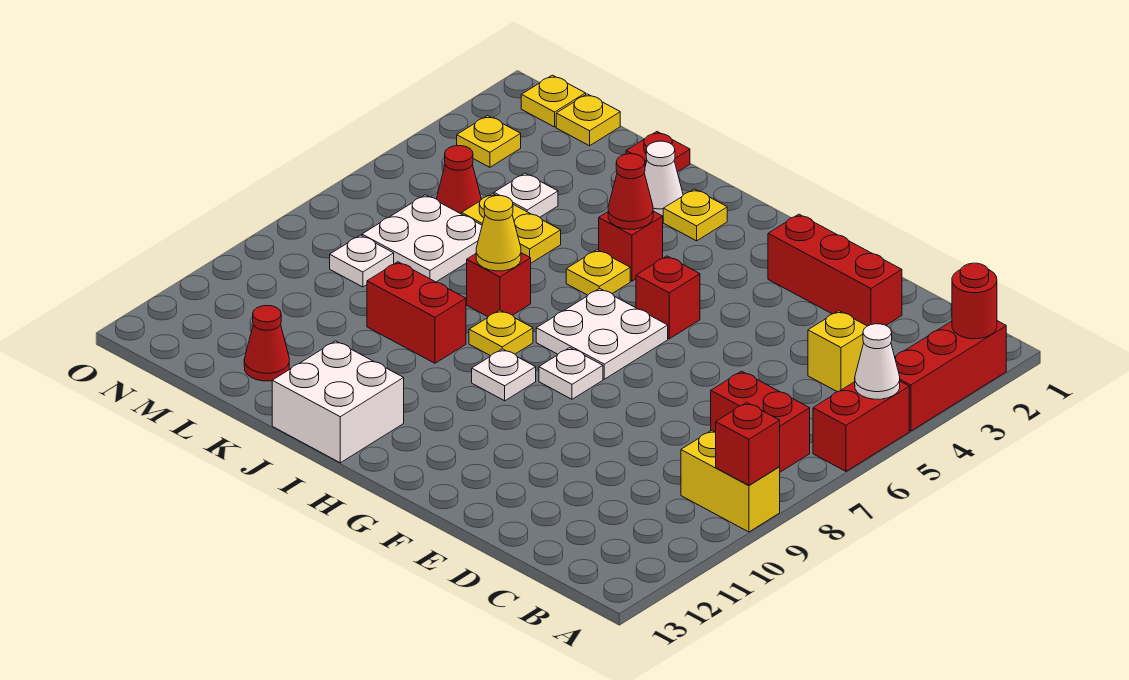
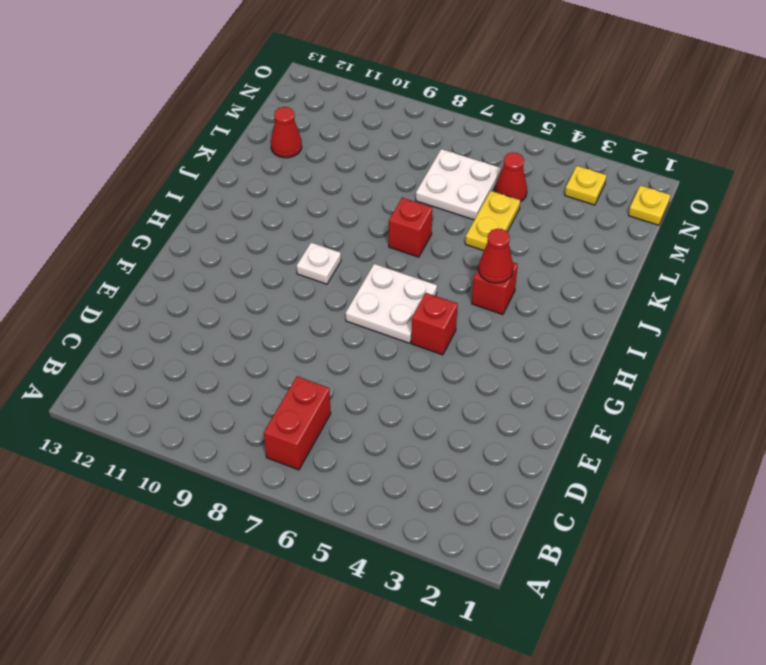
none -> red 1x3 brick [895,321,1006,431]
none -> red 1x2 brick [813,381,909,471]
none -> yellow 1x2 brick [681,430,780,532]
none -> yellow 1x1 brick [808,311,867,392]

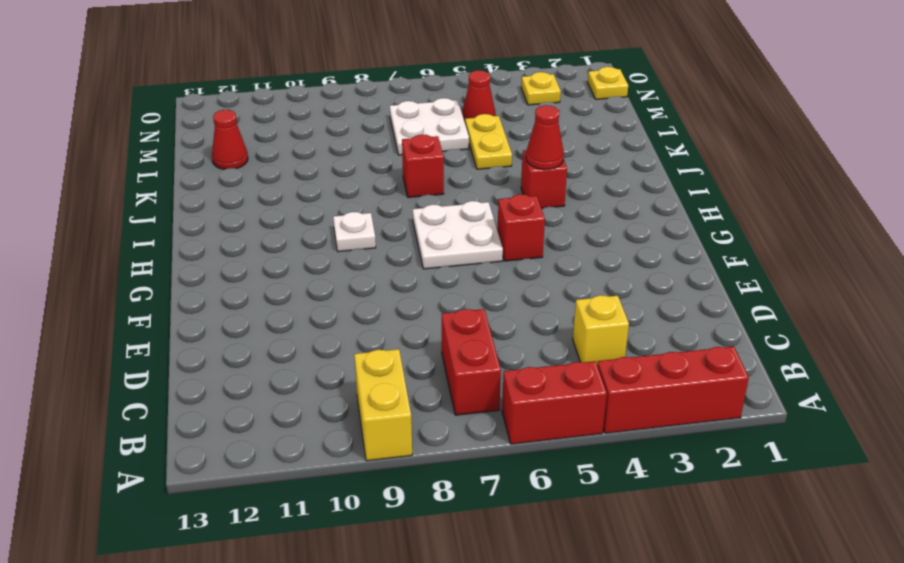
none -> red 1x3 brick [768,214,902,326]
none -> white 1x1 plate [539,348,603,399]
none -> yellow 1x1 plate [663,189,727,241]
none -> yellow 1x1 plate [566,250,630,295]

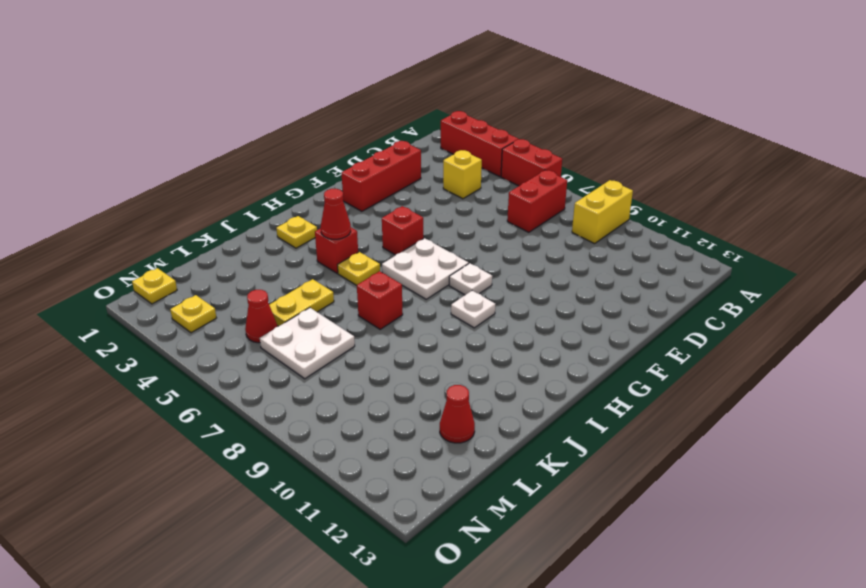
none -> yellow 1x1 plate [469,310,533,356]
none -> white 2x2 brick [272,341,404,463]
none -> white 1x1 cone [644,141,683,216]
none -> red 1x2 brick [367,262,466,363]

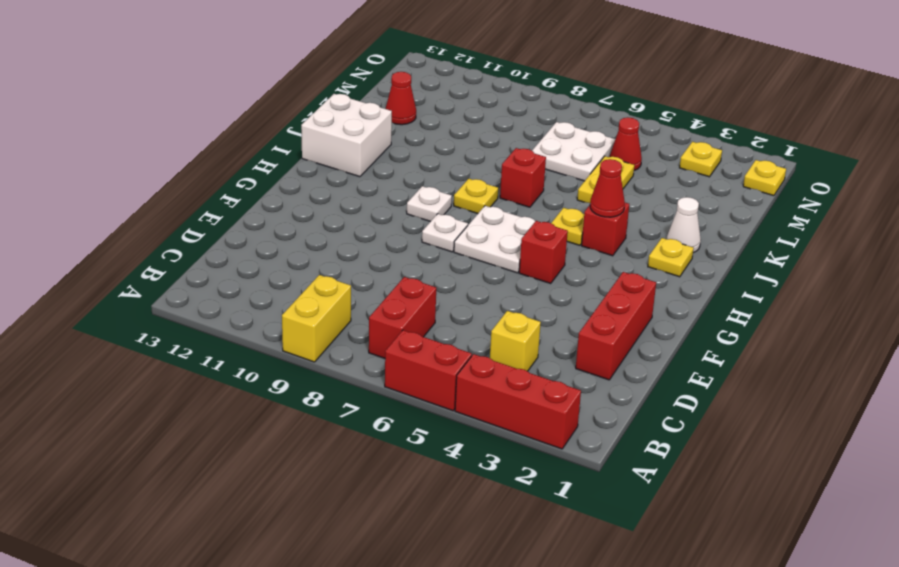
none -> red 1x2 brick [367,262,466,363]
none -> red 1x1 plate [626,132,690,172]
none -> white 1x1 plate [494,173,558,217]
none -> yellow 1x1 plate [556,94,620,146]

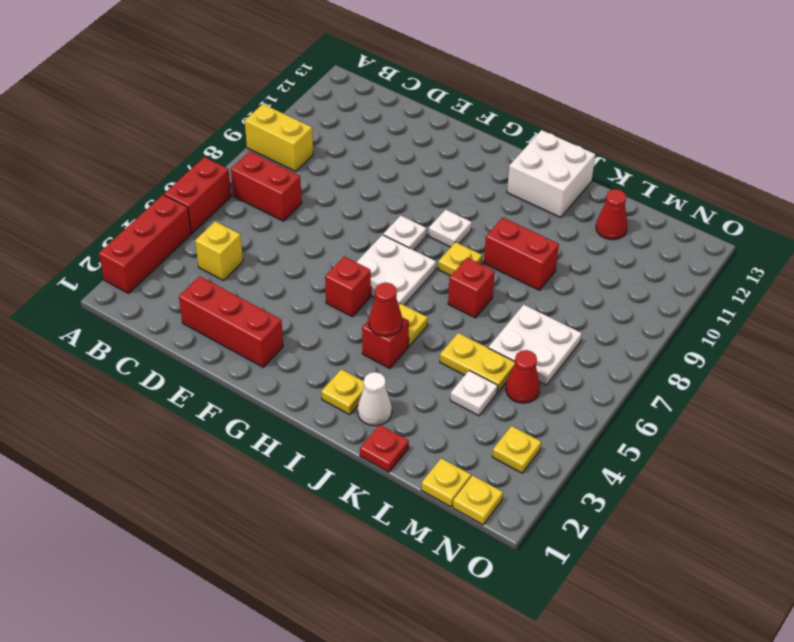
none -> white 1x1 plate [330,235,394,287]
none -> red 1x1 round brick [952,263,997,339]
none -> white 1x1 cone [855,324,900,399]
none -> red 1x1 brick [716,403,780,485]

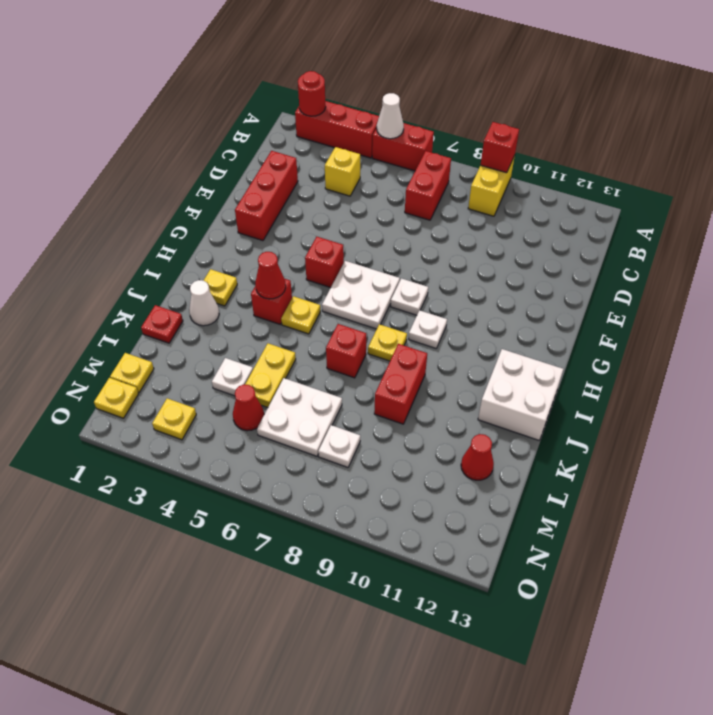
none -> yellow 1x1 cone [476,196,521,271]

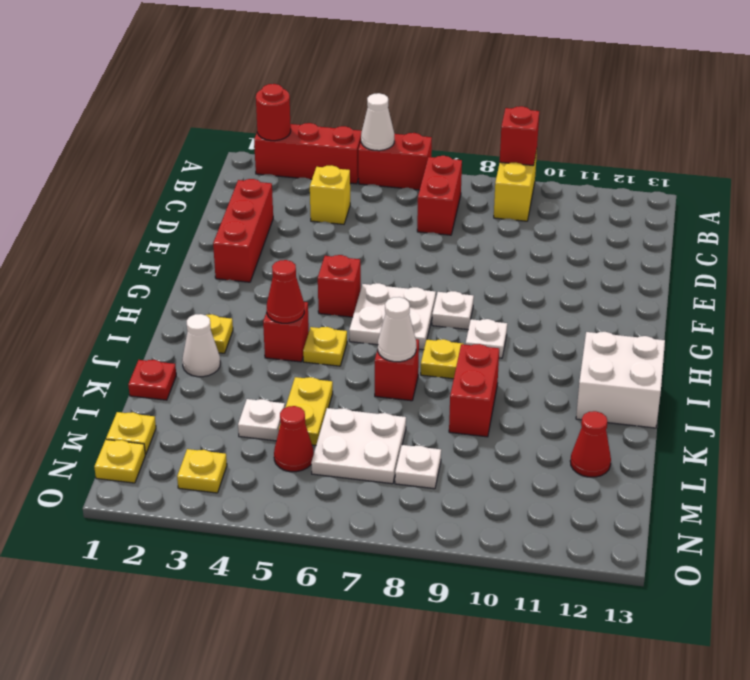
white 1x1 cone [378,297,416,362] -> yellow 1x1 cone [476,196,521,271]

